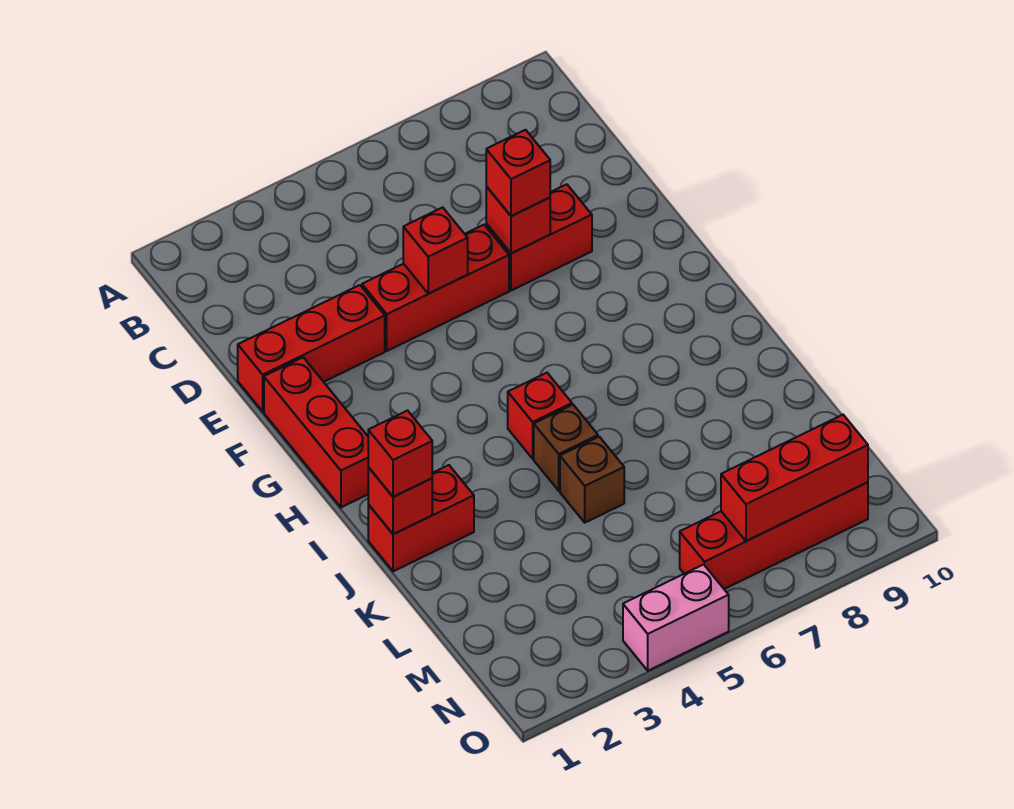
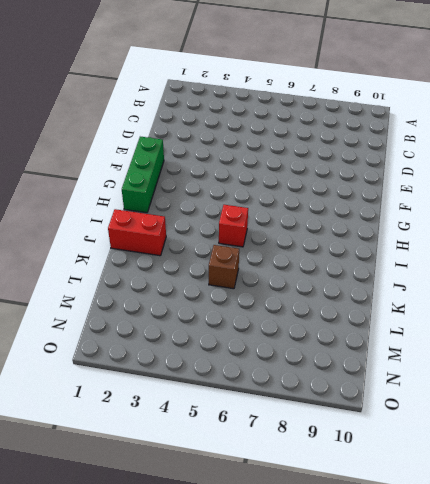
green 1x3 brick [122,137,164,213] -> red 1x3 brick [264,358,368,507]
none -> red 1x3 brick [238,285,385,411]
none -> red 1x3 brick [362,225,509,351]
none -> red 1x2 brick [486,184,592,291]

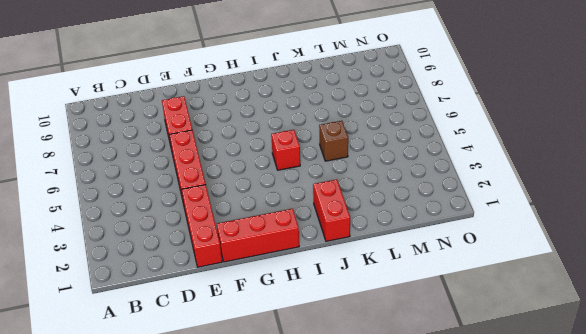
none -> brown 1x1 brick [534,405,598,491]
none -> red 1x4 brick [680,482,868,589]
none -> pink 1x2 brick [623,564,729,671]

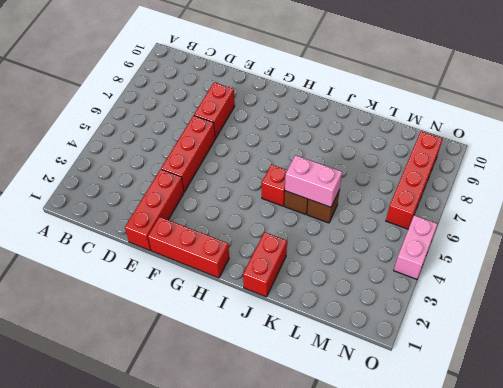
pink 1x2 brick [285,155,342,207] -> none
none -> red 1x1 brick [403,207,468,294]
none -> red 1x1 brick [486,186,550,253]
none -> red 1x1 brick [368,467,432,534]

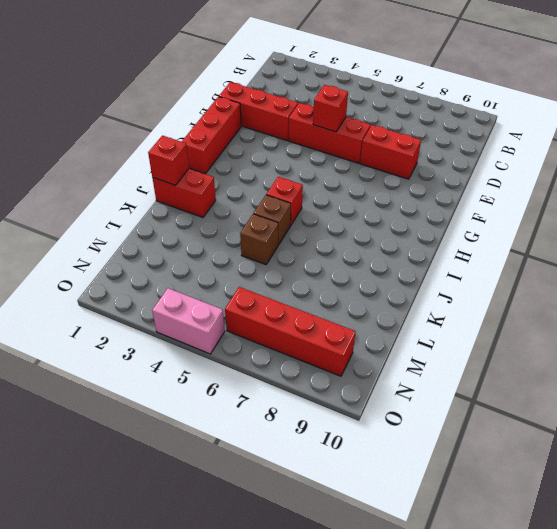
none -> red 1x1 brick [486,186,550,253]
none -> red 1x3 brick [721,415,868,541]
none -> red 1x1 brick [486,130,550,216]

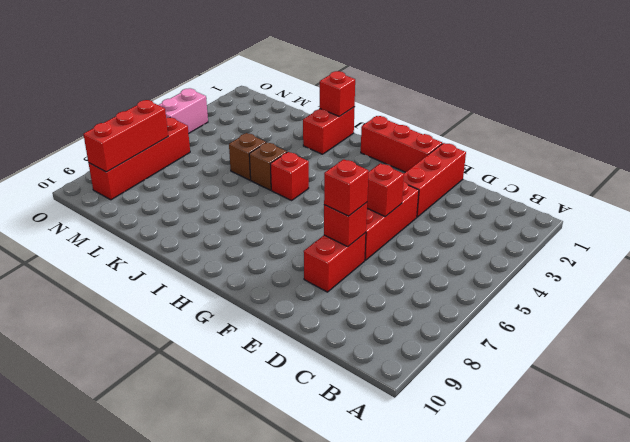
none -> red 1x1 brick [368,411,432,497]

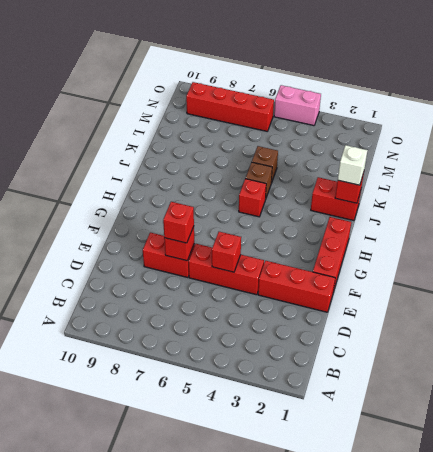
white 1x1 brick [338,145,367,185] -> red 1x1 brick [368,411,432,497]
none -> red 1x3 brick [721,415,868,541]

